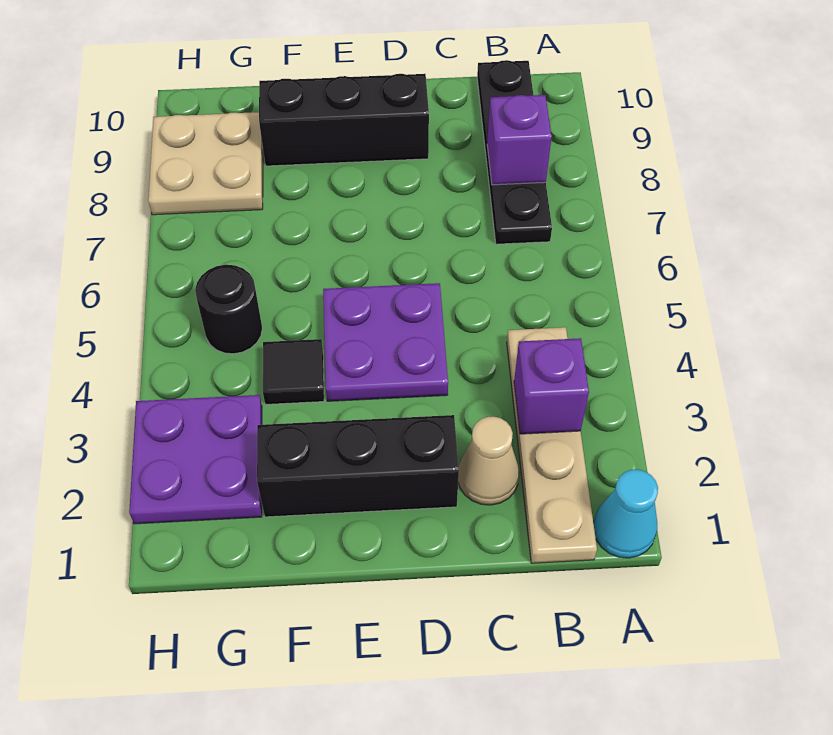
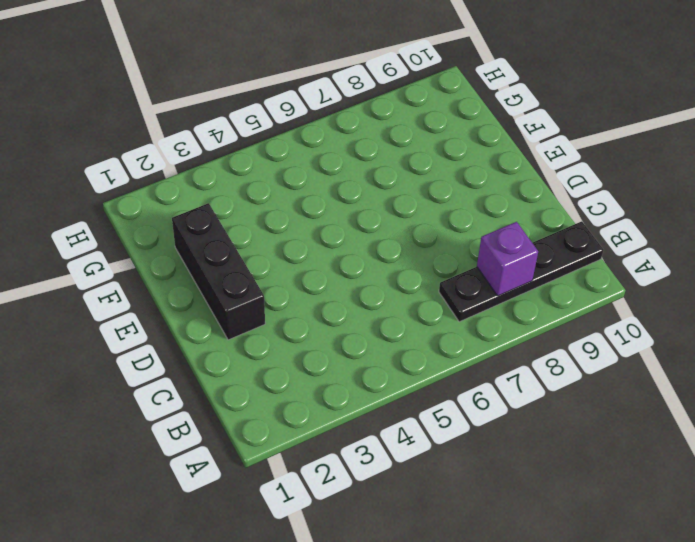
none -> cyan 1x1 cone [594,469,658,558]
none -> tan 1x4 plate [507,327,597,563]
none -> tan 1x1 cone [458,417,519,505]

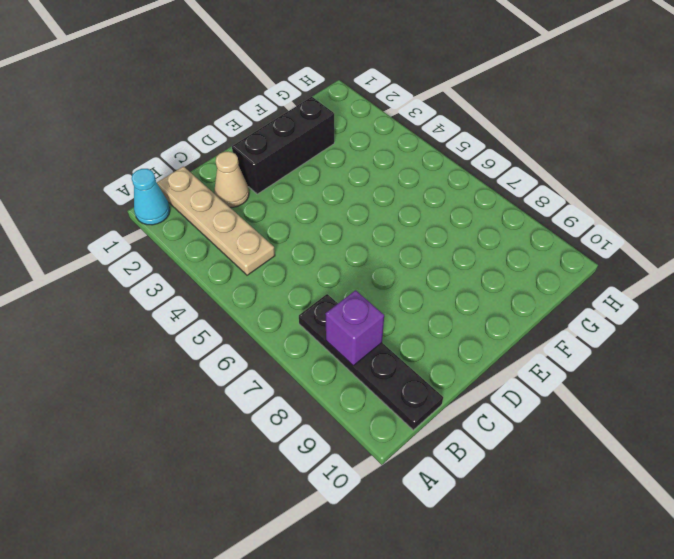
none -> purple 2x2 plate [323,283,448,401]
none -> black 1x3 brick [259,74,429,166]
none -> black 1x1 tile [263,339,324,405]

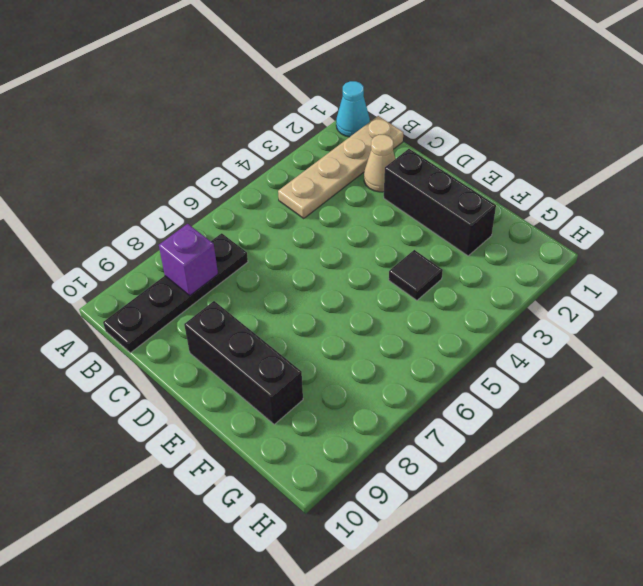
none -> purple 2x2 plate [323,283,448,401]
none -> purple 2x2 plate [129,395,262,524]
none -> black 1x1 round brick [195,265,262,354]

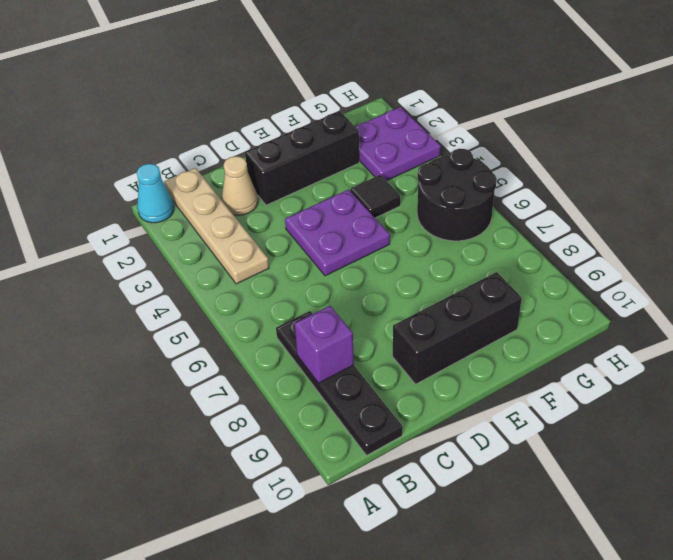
black 2x2 round brick [417,149,497,241] -> black 1x1 round brick [195,265,262,354]
none -> tan 2x2 plate [148,112,263,215]
none -> purple 1x1 brick [514,338,589,434]

